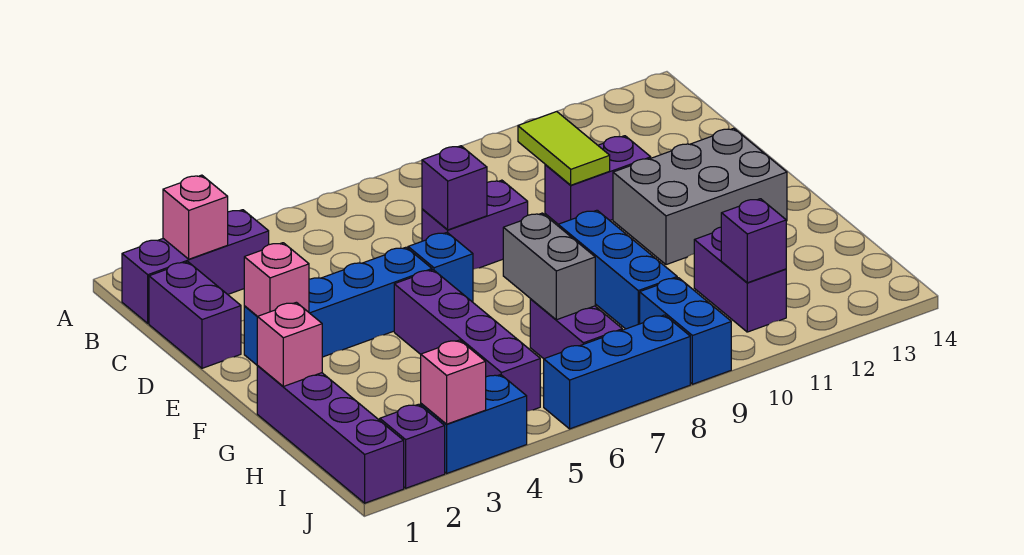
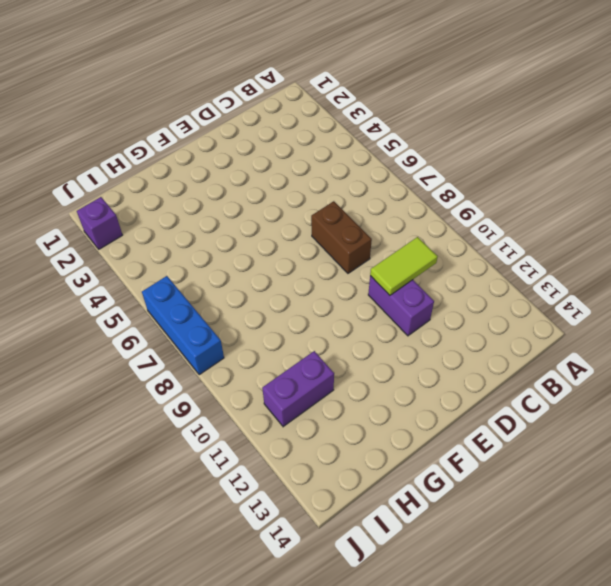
brown 1x2 brick [311,201,372,273] -> purple 1x2 brick [422,180,528,269]
none -> purple 1x3 brick [122,210,269,323]
none -> purple 1x2 brick [149,262,241,368]
none -> blue 1x4 brick [244,247,432,365]

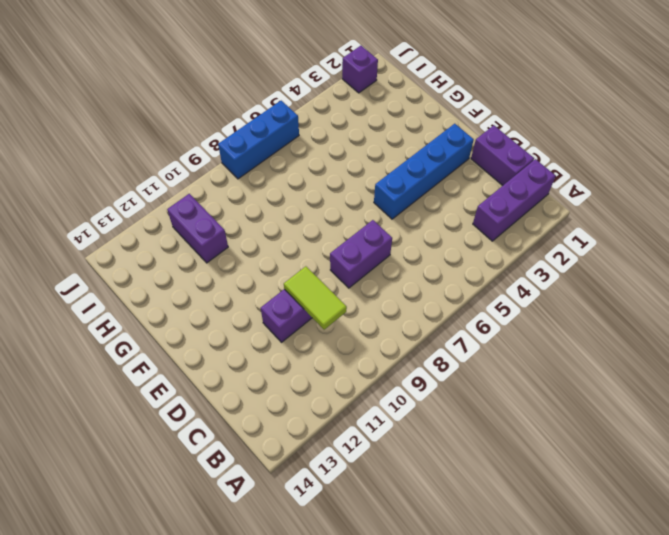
none -> blue 1x1 brick [408,233,473,302]
none -> grey 2x3 brick [613,128,787,265]
none -> purple 1x4 brick [394,270,540,411]

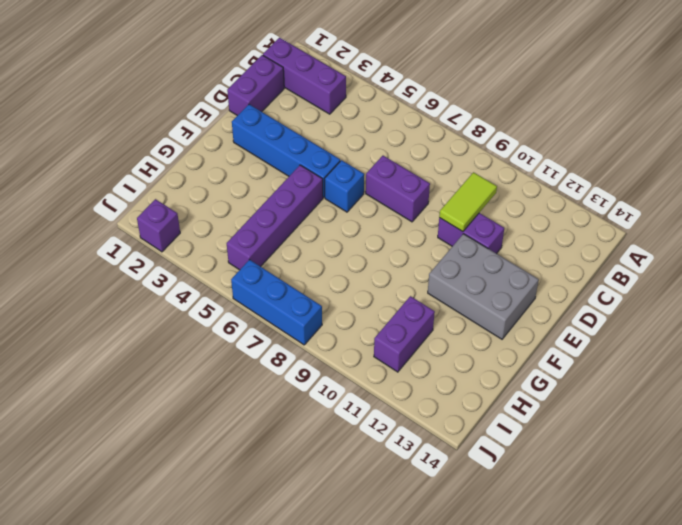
none -> blue 1x3 brick [558,210,677,329]
none -> purple 1x4 brick [257,366,404,503]
none -> purple 1x2 brick [530,299,622,359]

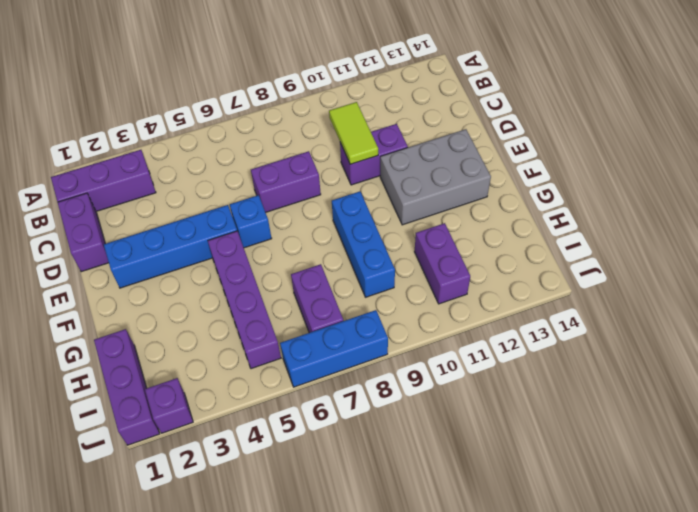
purple 1x3 brick [94,329,159,445] -> purple 1x4 brick [257,366,404,503]
none -> blue 1x2 brick [640,278,731,384]
none -> blue 1x2 brick [421,375,527,473]
none -> pink 1x1 brick [163,175,228,259]

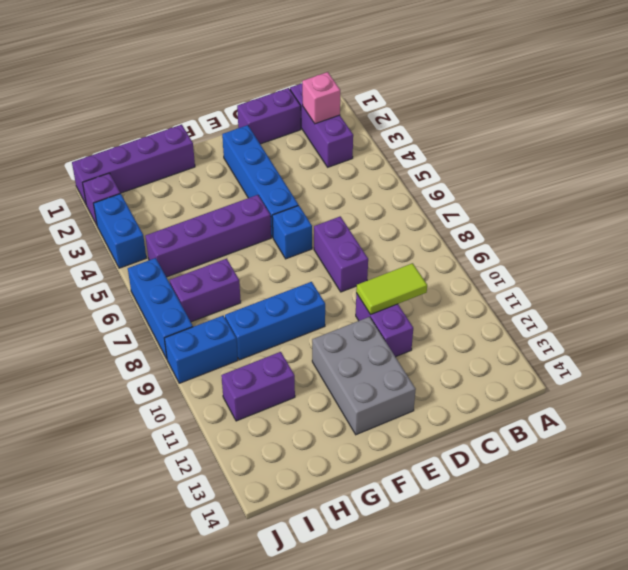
none -> purple 1x1 brick [422,146,487,230]
none -> pink 1x1 brick [244,243,309,316]
none -> pink 1x1 brick [257,302,322,386]

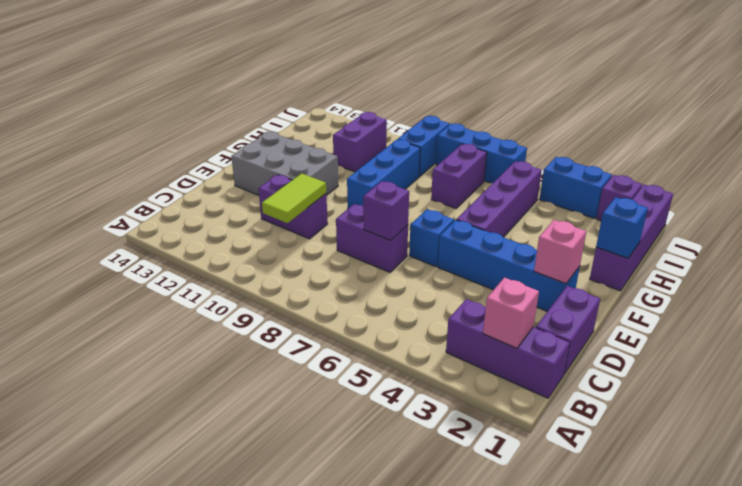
blue 1x1 brick [596,197,648,258] -> pink 1x1 brick [257,302,322,386]
none -> grey 1x2 brick [503,213,595,320]
none -> purple 1x1 brick [721,199,786,283]
none -> pink 1x1 brick [421,340,486,424]

